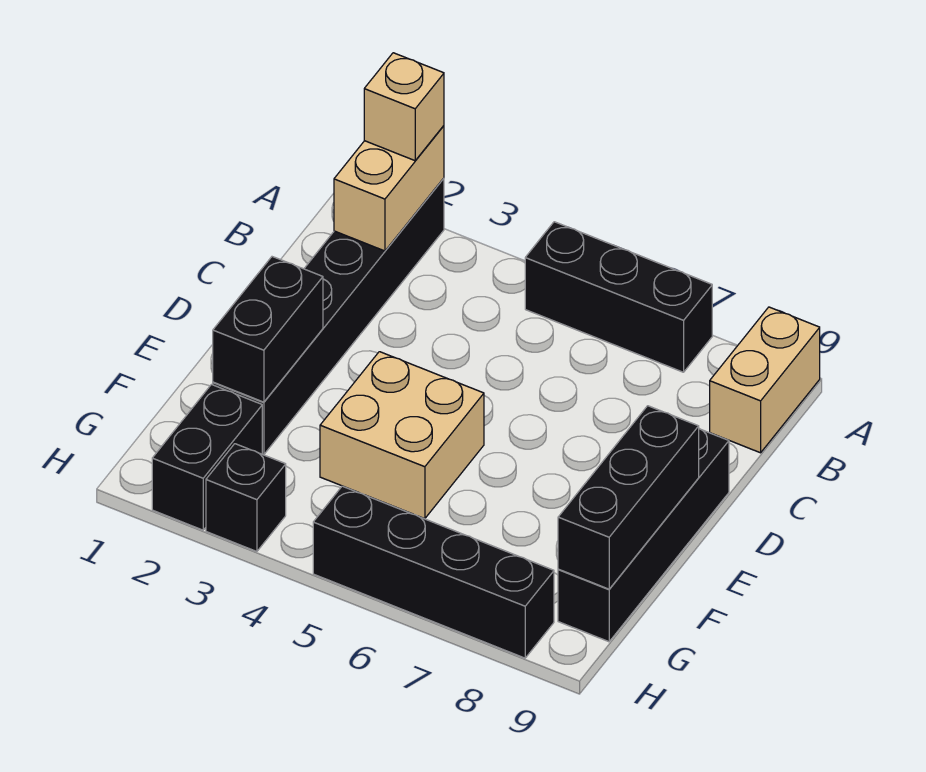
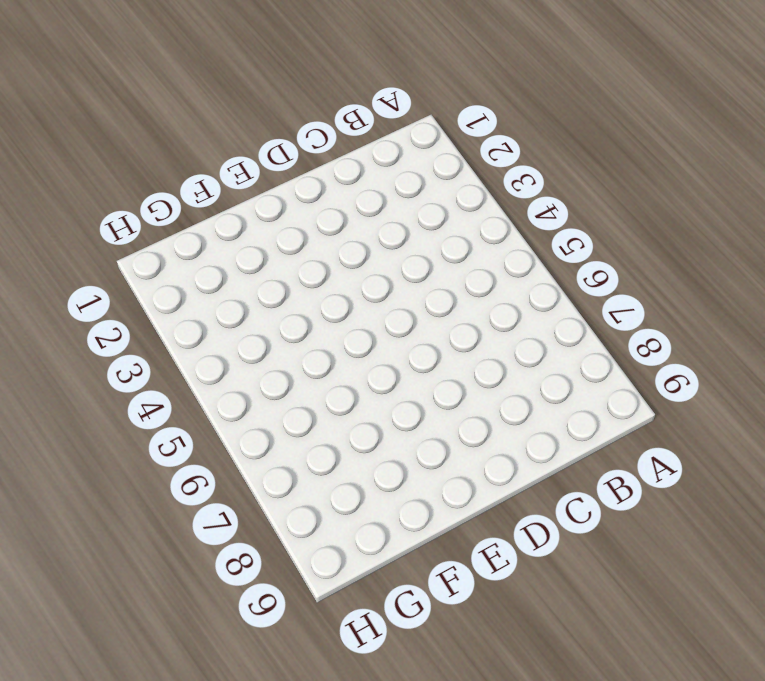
none -> black 1x6 brick [213,178,444,455]
none -> black 1x3 brick [525,222,712,372]
none -> tan 1x2 brick [710,307,820,453]

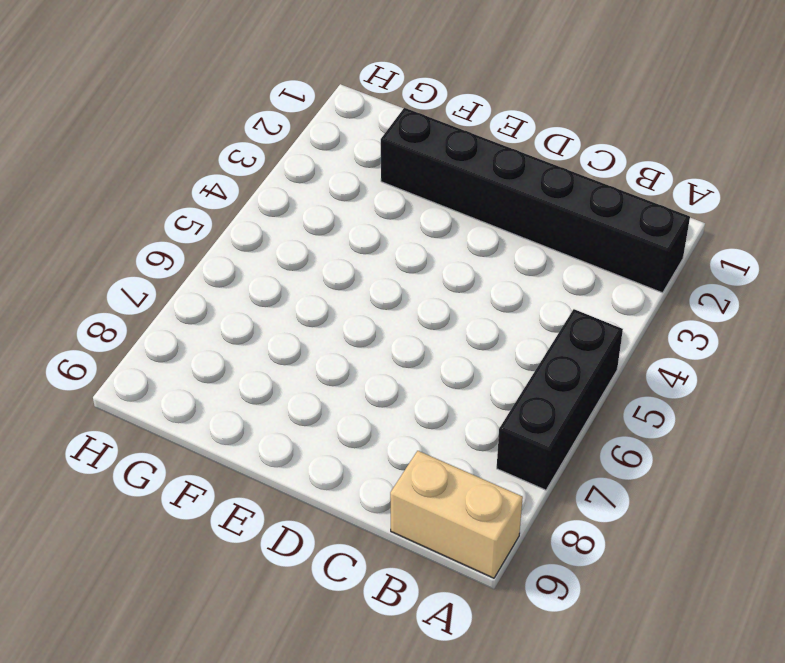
none -> black 1x4 brick [558,429,729,642]
none -> tan 2x2 brick [320,352,484,519]
none -> black 1x2 brick [152,385,262,530]

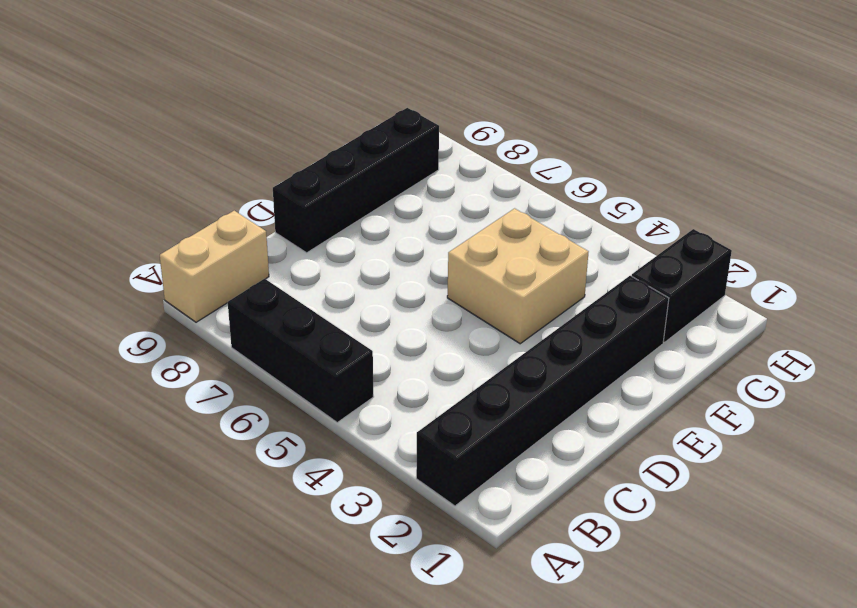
none -> black 1x1 brick [206,444,286,552]
none -> black 1x4 brick [313,486,554,658]
none -> tan 1x2 brick [334,126,444,251]

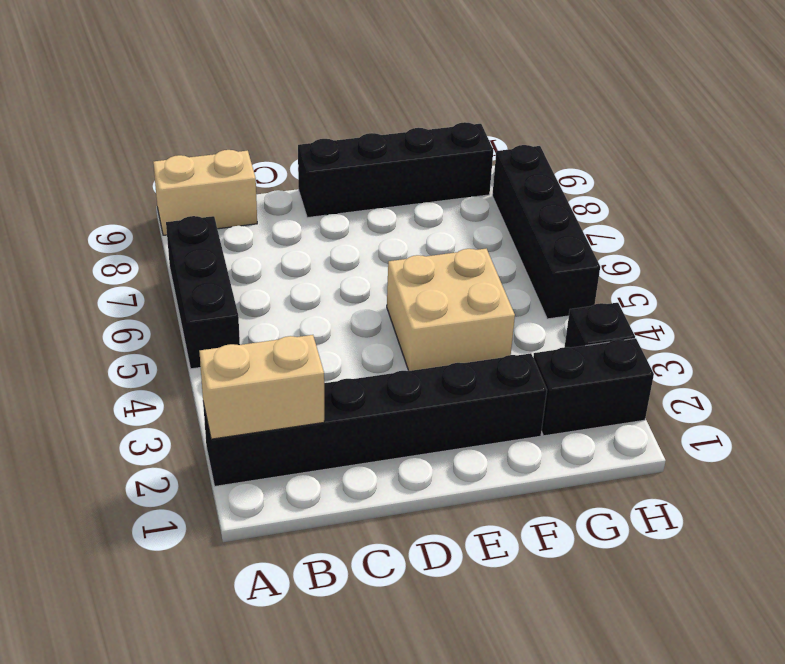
none -> black 1x2 brick [213,257,323,402]
none -> black 1x3 brick [558,406,699,589]
none -> tan 1x1 brick [364,53,444,161]

